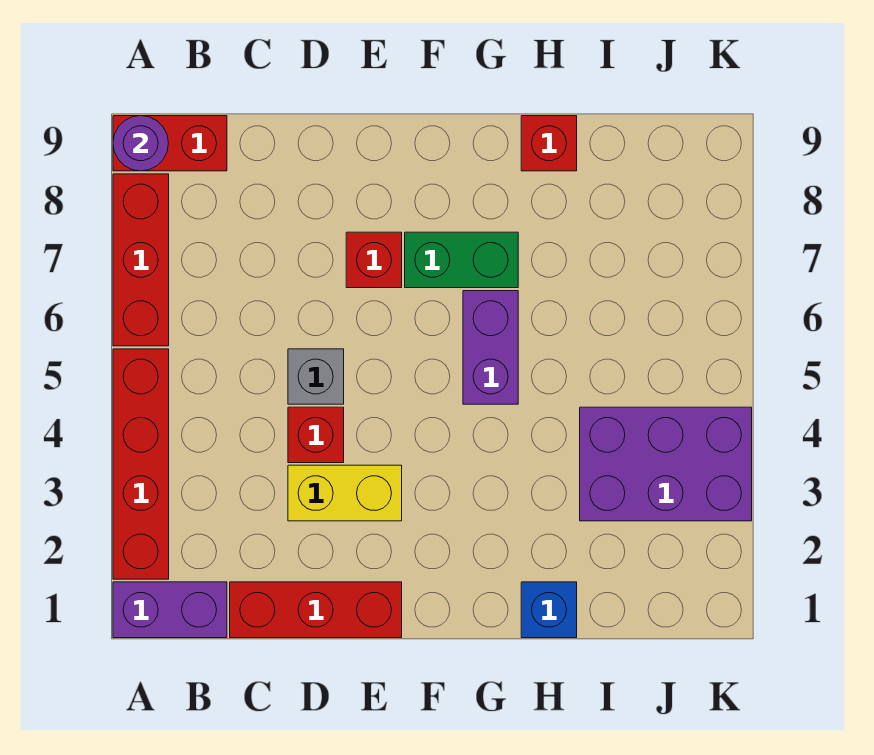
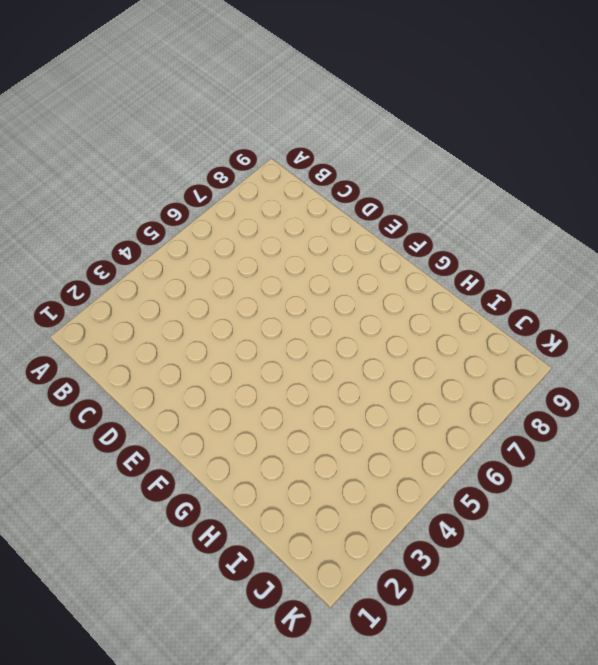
none -> purple 1x2 brick [113,582,227,638]
none -> red 1x4 brick [113,349,169,579]
none -> red 1x3 brick [113,174,169,346]

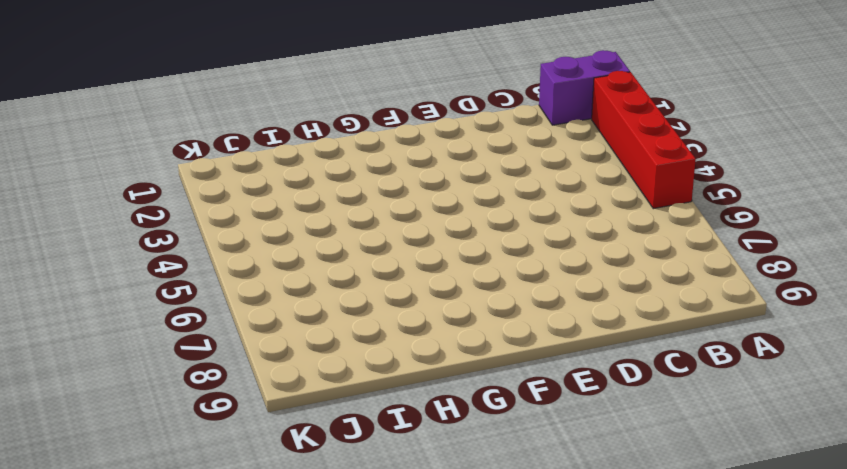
none -> red 1x3 brick [113,174,169,346]
none -> red 1x2 brick [113,116,227,171]
none -> red 1x3 brick [230,582,402,638]

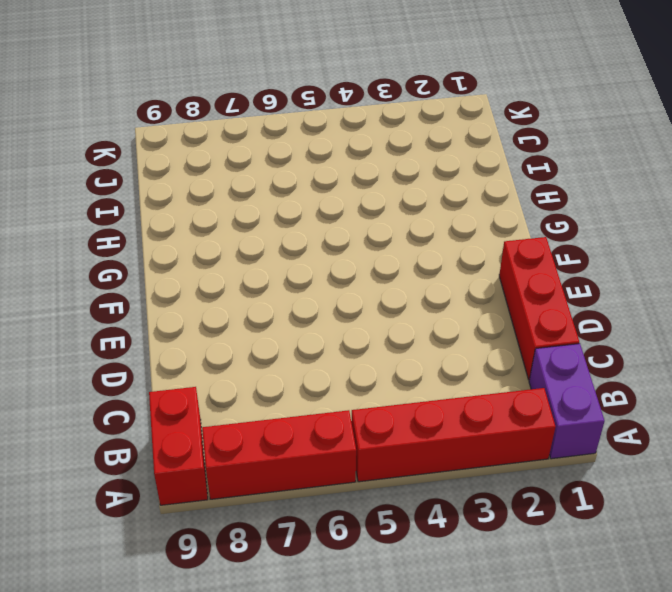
none -> yellow 1x2 brick [288,465,402,521]
none -> red 1x1 brick [288,407,344,463]
none -> grey 1x1 brick [288,349,344,404]

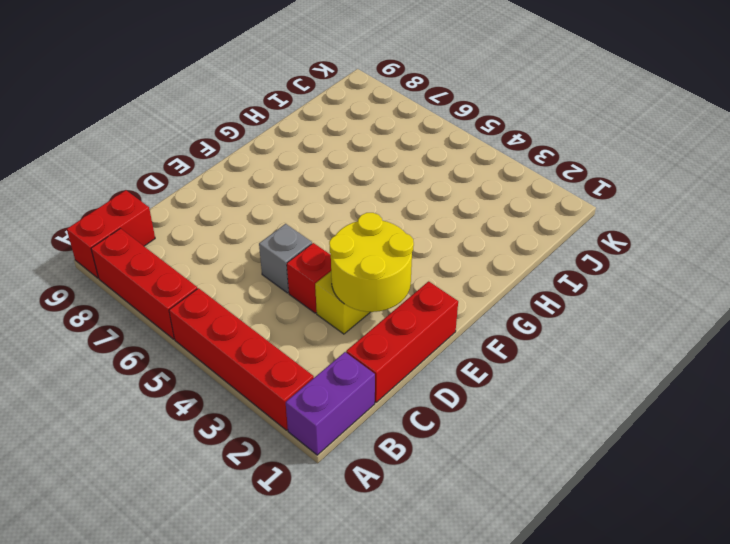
yellow 2x2 round brick [329,213,414,312] -> none
none -> red 1x1 brick [346,232,402,288]
none -> green 1x2 brick [405,232,518,288]
none -> purple 1x2 brick [463,291,518,404]

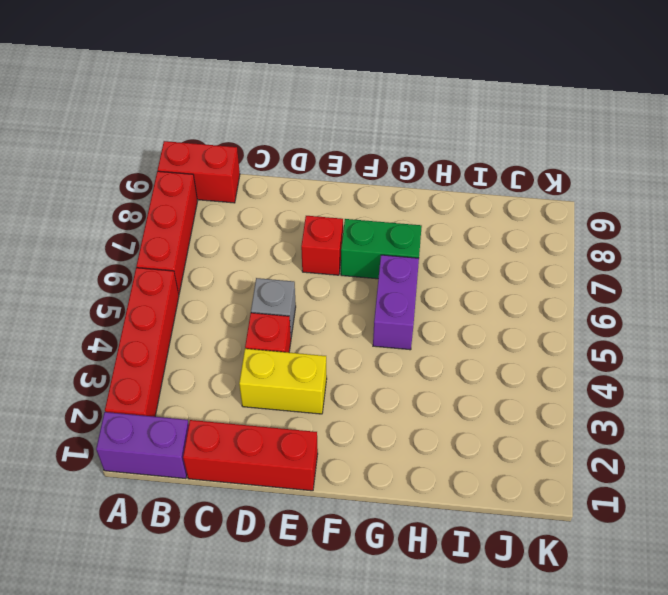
none -> blue 1x1 brick [521,582,577,638]
none -> red 1x1 brick [521,116,577,171]
none -> purple 2x3 brick [580,407,752,521]

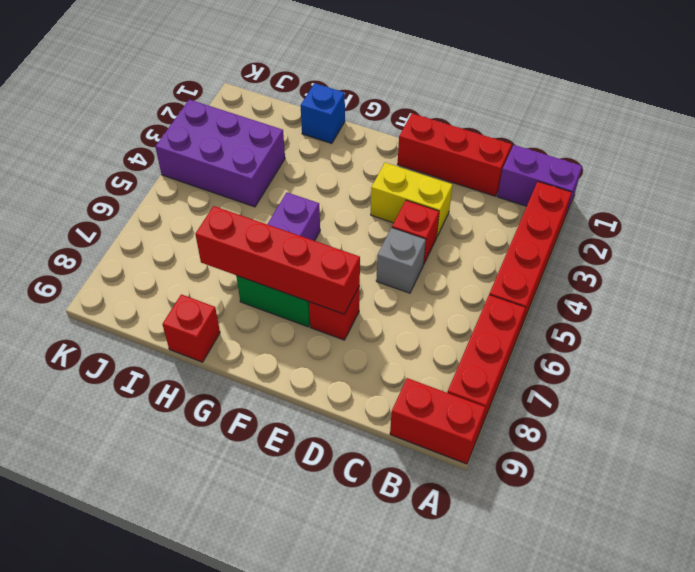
red 1x4 brick [195,206,360,314] -> none
none -> purple 1x1 round brick [113,116,168,171]

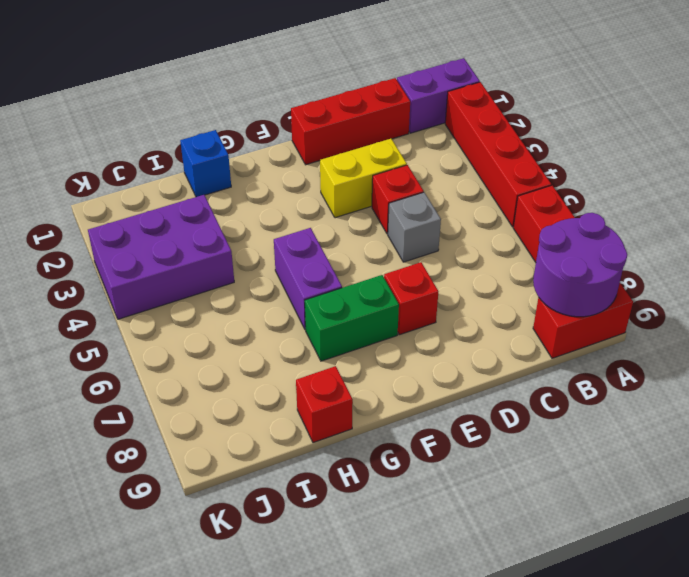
purple 2x2 round brick [533,213,627,317] -> purple 1x1 round brick [113,116,168,171]

